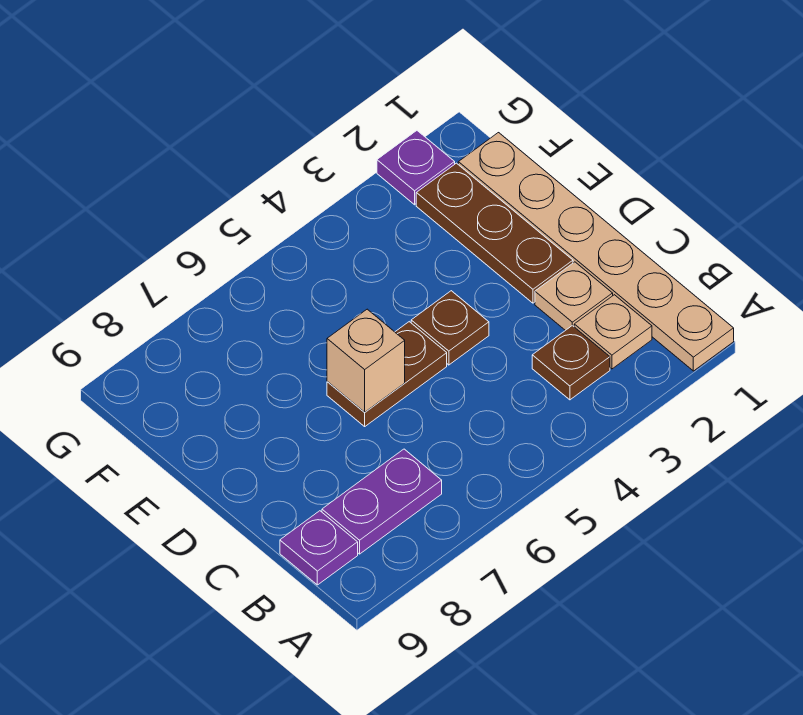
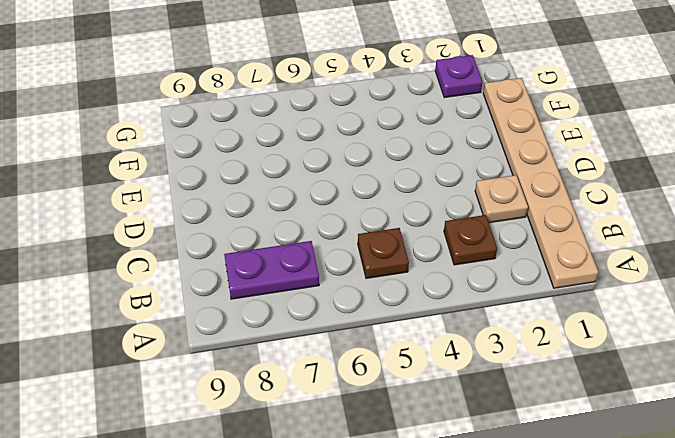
brown 1x1 plate [358,228,409,278] -> brown 1x1 plate moved to [411,291,489,365]
none -> tan 1x1 plate [574,295,652,369]
none -> purple 1x1 plate [280,511,358,585]

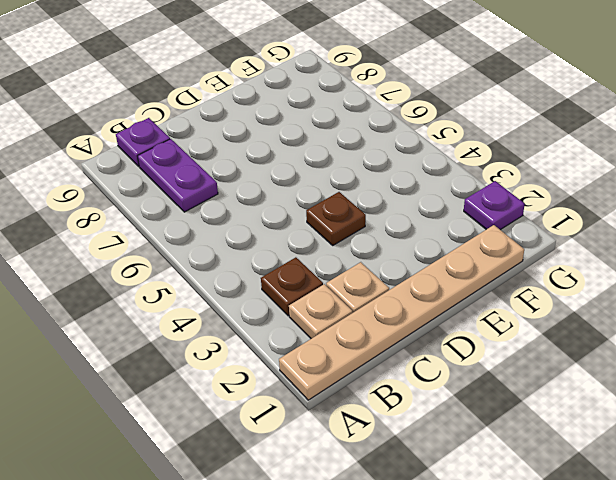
none -> brown 1x3 plate [416,163,573,303]
none -> brown 1x2 plate [327,322,447,426]

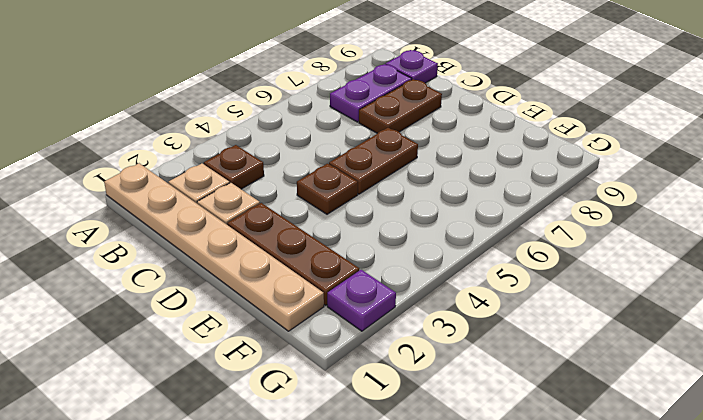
brown 1x2 plate [359,79,442,133] -> none
none -> tan 1x1 brick [327,309,405,412]

